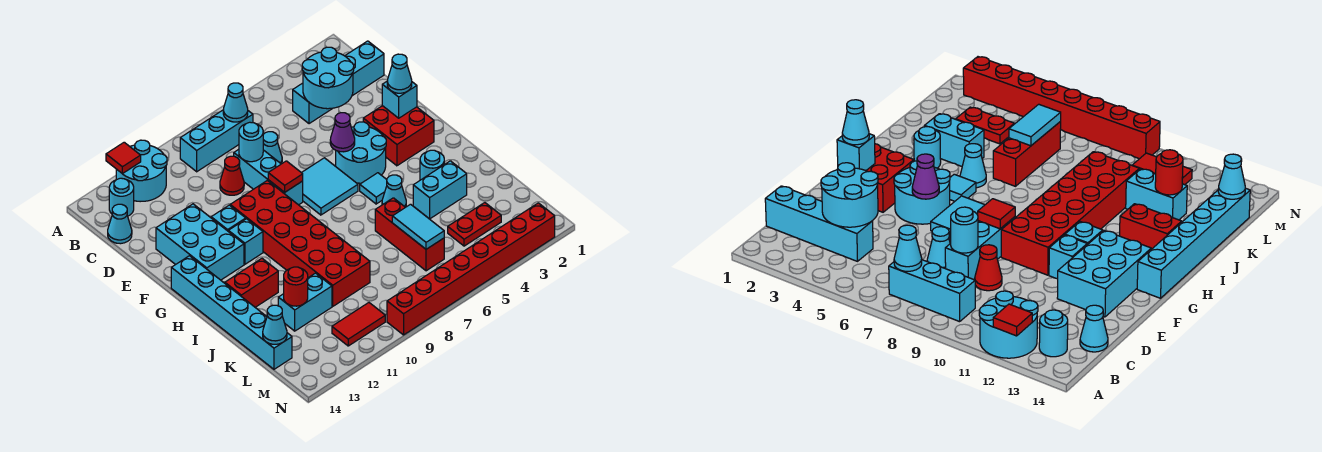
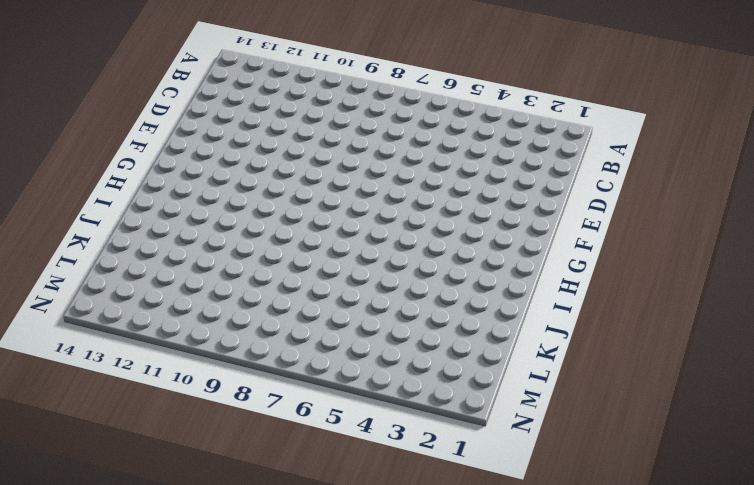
none -> cyan 2x2 round brick [116,140,167,202]
none -> cyan 1x3 brick [180,110,253,172]
none -> cyan 1x1 round brick [109,178,134,216]
none -> cyan 1x4 brick [293,41,384,124]

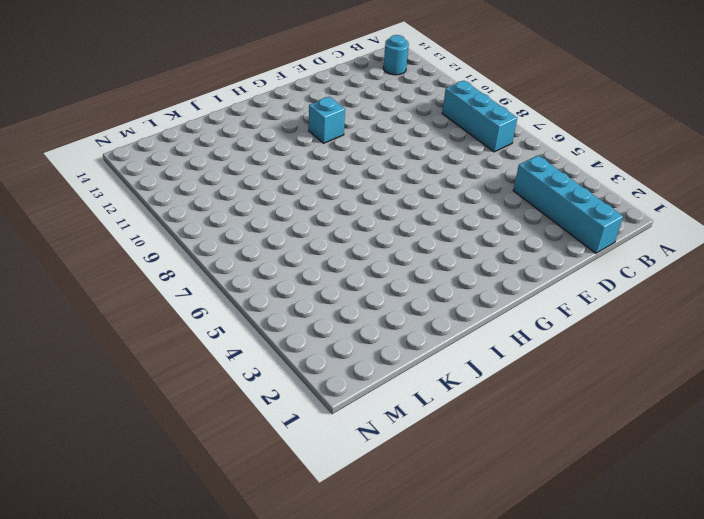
none -> cyan 2x2 round brick [116,140,167,202]
none -> cyan 1x1 cone [108,204,132,244]
none -> cyan 1x1 cone [263,132,282,164]
none -> cyan 1x3 brick [234,149,303,205]

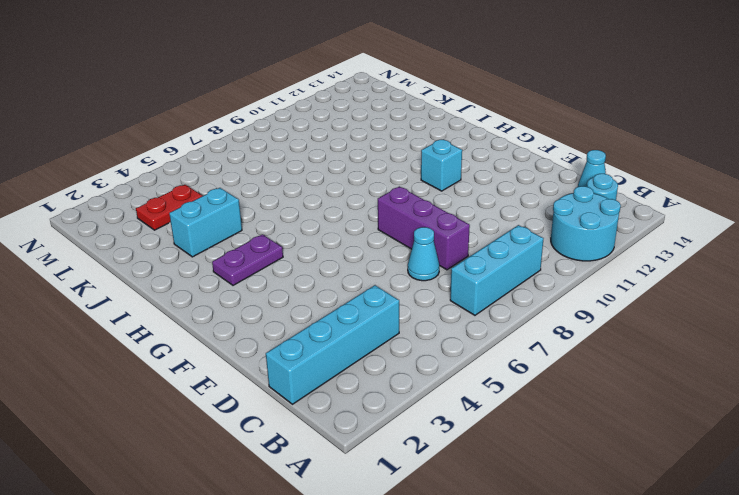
purple 1x3 brick [378,186,470,270] -> cyan 1x3 brick [234,149,303,205]
purple 1x2 plate [212,234,283,285] -> none
none -> red 1x1 cone [220,156,244,195]
none -> cyan 2x3 brick [156,204,244,280]
none -> red 2x2 brick [363,106,434,166]
none -> cyan 2x2 round brick [336,122,386,183]

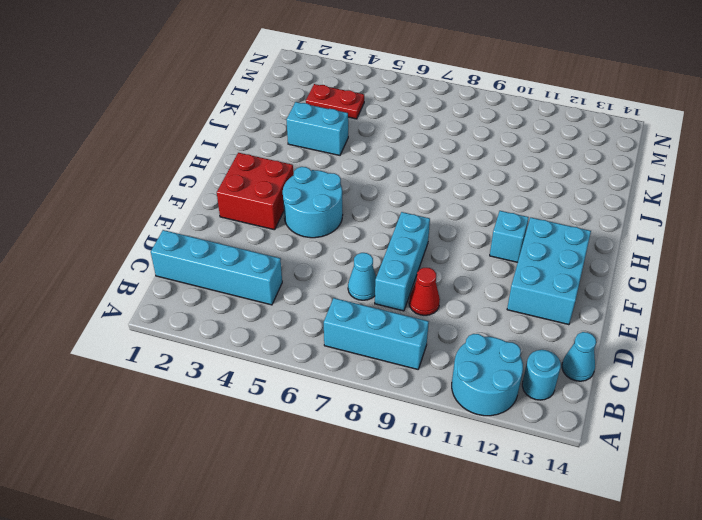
none -> cyan 2x2 tile [302,158,358,215]
none -> red 2x6 brick [230,180,370,306]
none -> cyan 1x1 brick [211,205,246,231]
none -> cyan 1x6 brick [171,256,292,369]

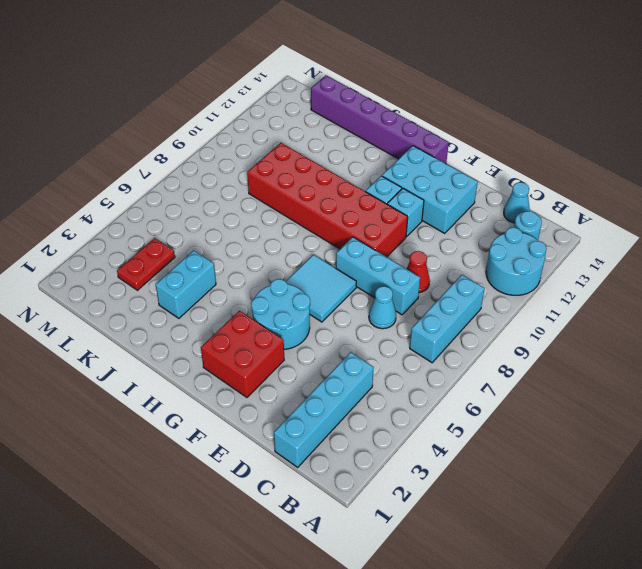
purple 1x6 brick [311,75,449,163] -> cyan 1x6 brick [171,256,292,369]
none -> cyan 1x1 tile [360,173,387,204]
none -> cyan 1x1 round brick [420,150,444,180]
none -> cyan 1x1 cone [382,175,406,207]
none -> red 1x2 brick [225,259,278,307]

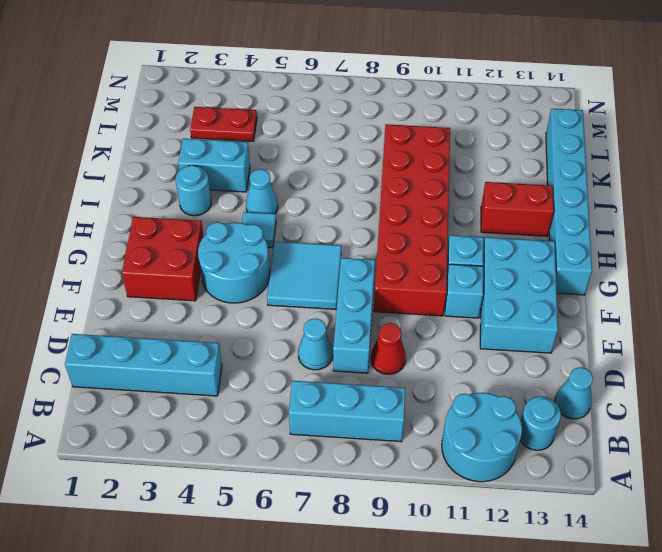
none -> red 1x3 brick [375,198,444,271]
none -> cyan 1x2 brick [278,273,332,331]
none -> red 1x2 tile [332,303,385,346]
none -> red 1x8 brick [387,203,555,335]

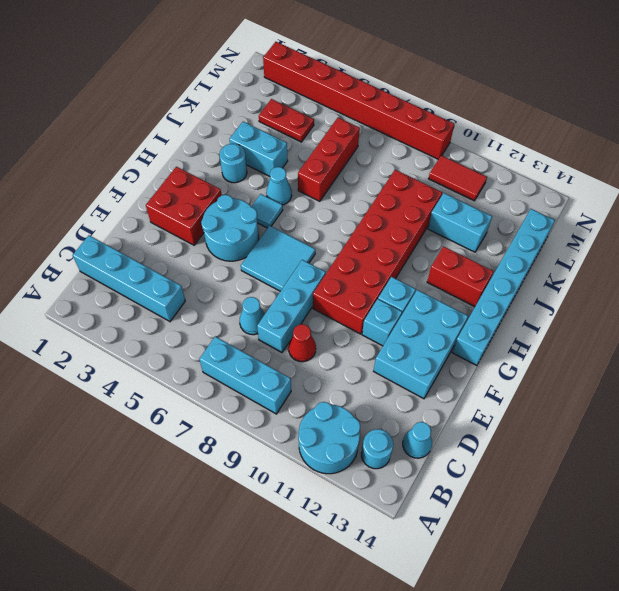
none -> red 1x1 tile [106,142,141,174]
none -> cyan 1x1 cone [223,83,248,122]
none -> cyan 2x2 round brick [302,47,354,109]
none -> cyan 1x1 round brick [239,122,263,162]

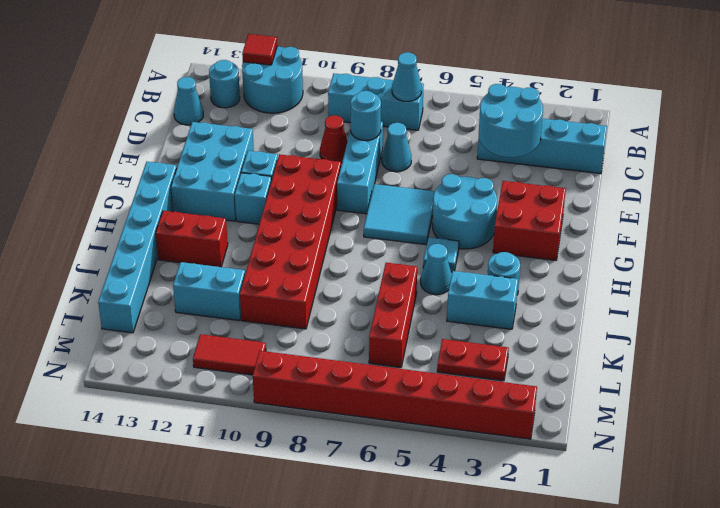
none -> cyan 1x1 brick [382,82,417,118]
none -> purple 1x1 cone [330,113,355,152]
none -> red 1x1 tile [268,161,303,192]
none -> cyan 1x2 tile [392,204,444,249]

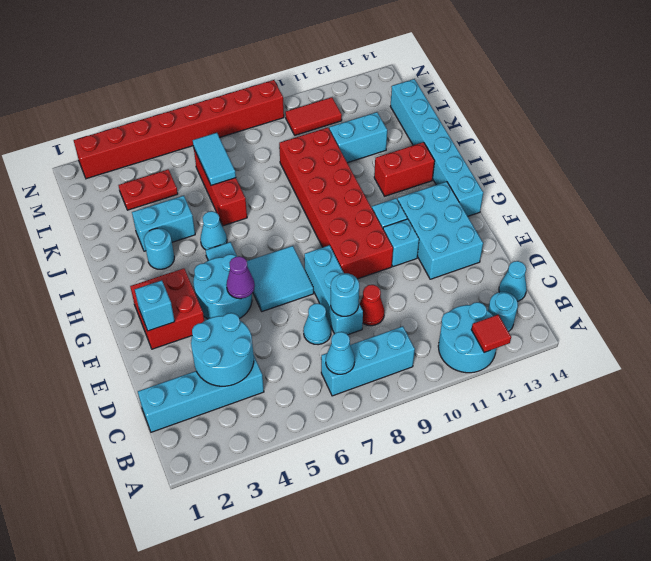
none -> red 1x1 tile [268,161,303,192]
none -> red 1x1 round brick [284,267,308,306]
none -> cyan 1x1 cone [263,305,287,344]
none -> cyan 1x1 cone [387,54,412,93]

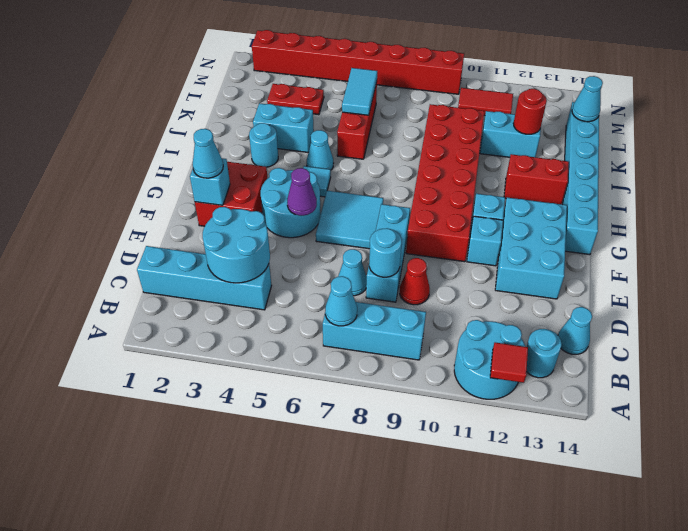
none -> red 1x1 tile [268,161,303,192]

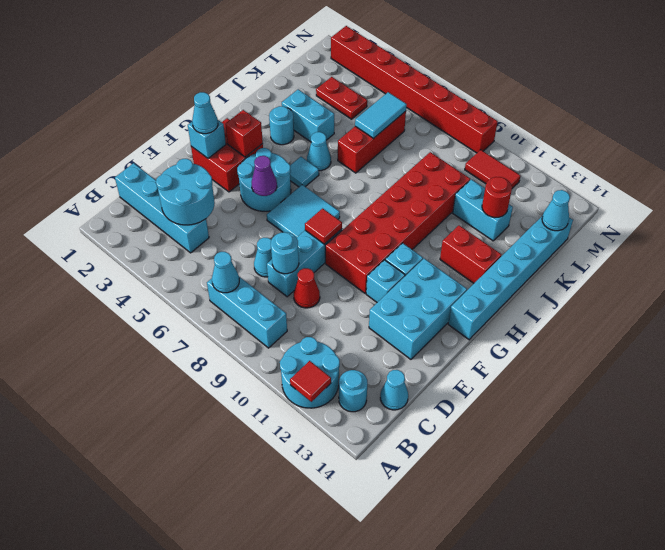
red 1x1 brick [225,110,263,157] -> none

